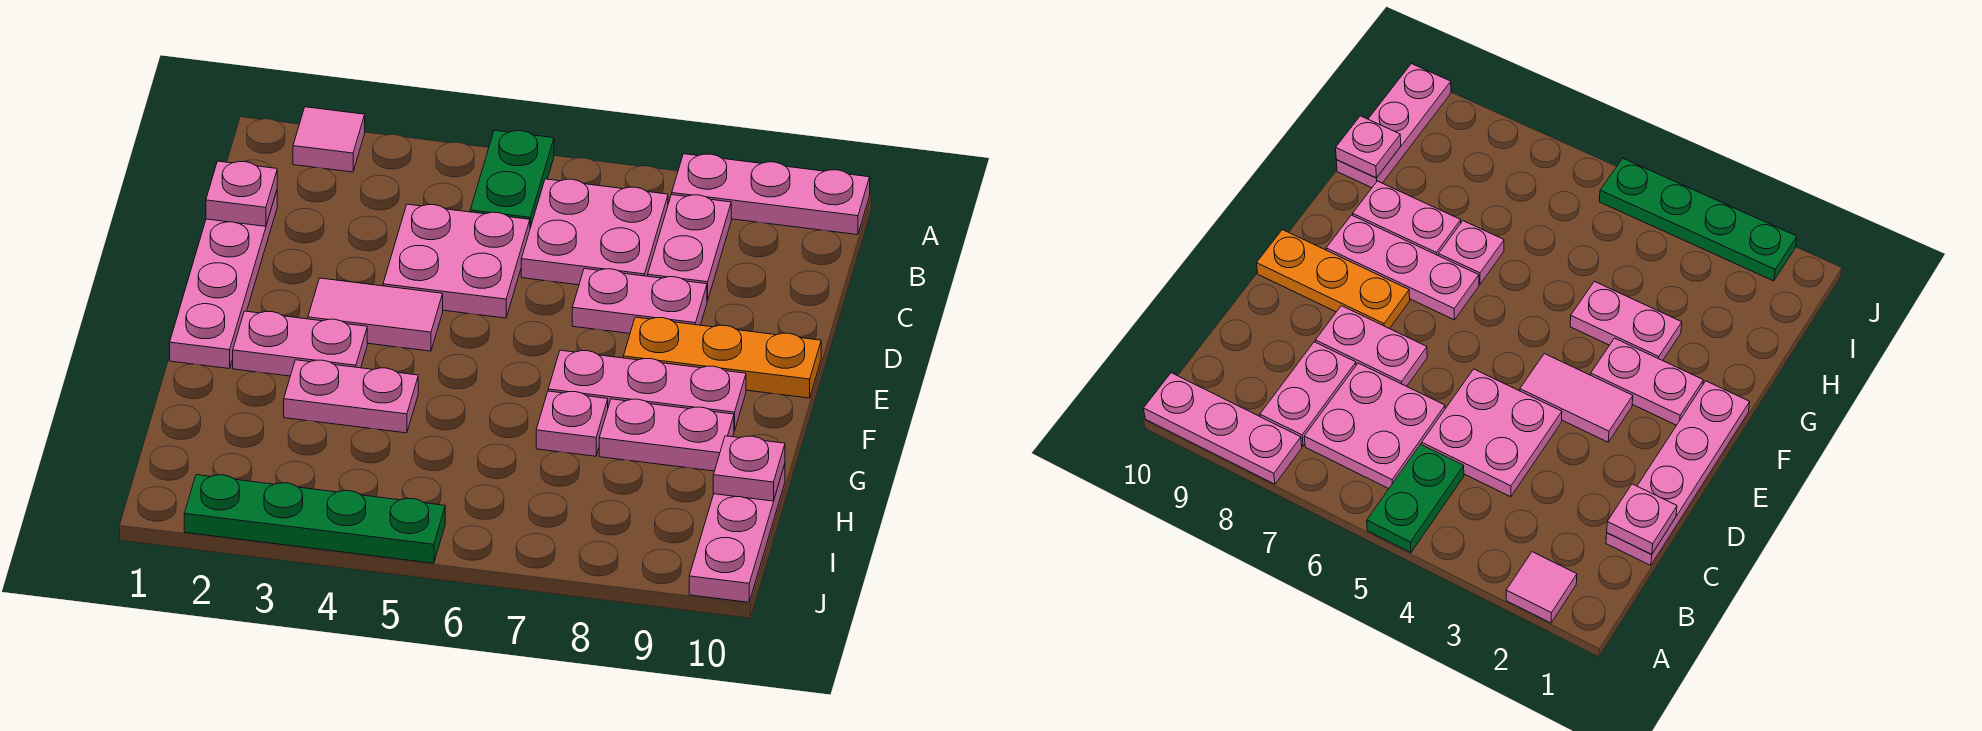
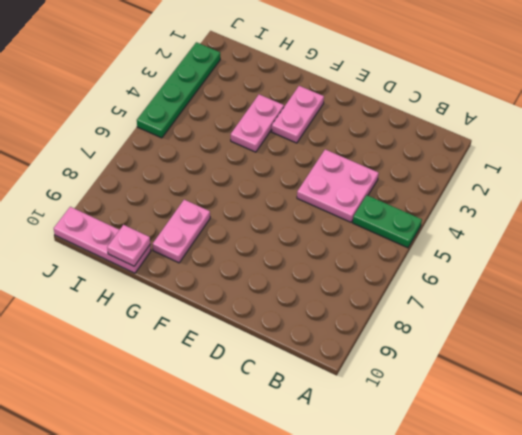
none -> pink 1x1 tile [293,107,365,172]
none -> pink 1x3 plate [672,154,870,235]
none -> pink 2x2 plate [521,179,668,285]

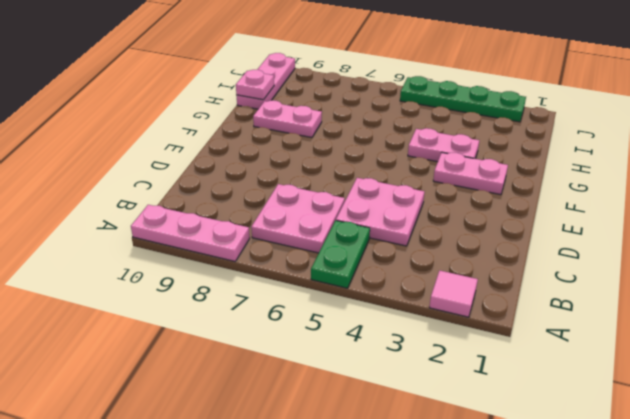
none -> pink 1x2 plate [648,195,731,301]
none -> pink 1x4 plate [170,191,277,369]
none -> pink 1x2 plate [572,269,707,333]

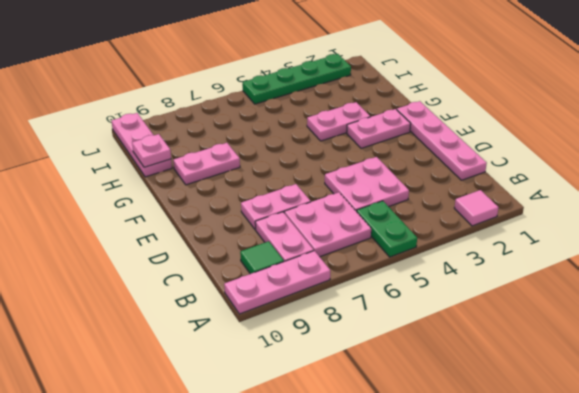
green 1x1 tile [240,241,284,274] -> none
none -> pink 1x2 tile [308,278,443,351]
none -> orange 1x3 plate [623,317,821,398]
none -> pink 1x3 plate [548,350,746,431]

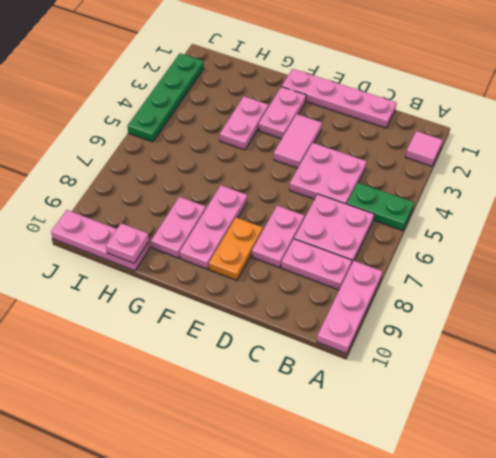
orange 1x2 plate [209,218,263,281] -> orange 1x3 plate [623,317,821,398]
none -> pink 1x1 plate [536,391,608,456]
none -> pink 1x1 plate [206,161,277,226]

